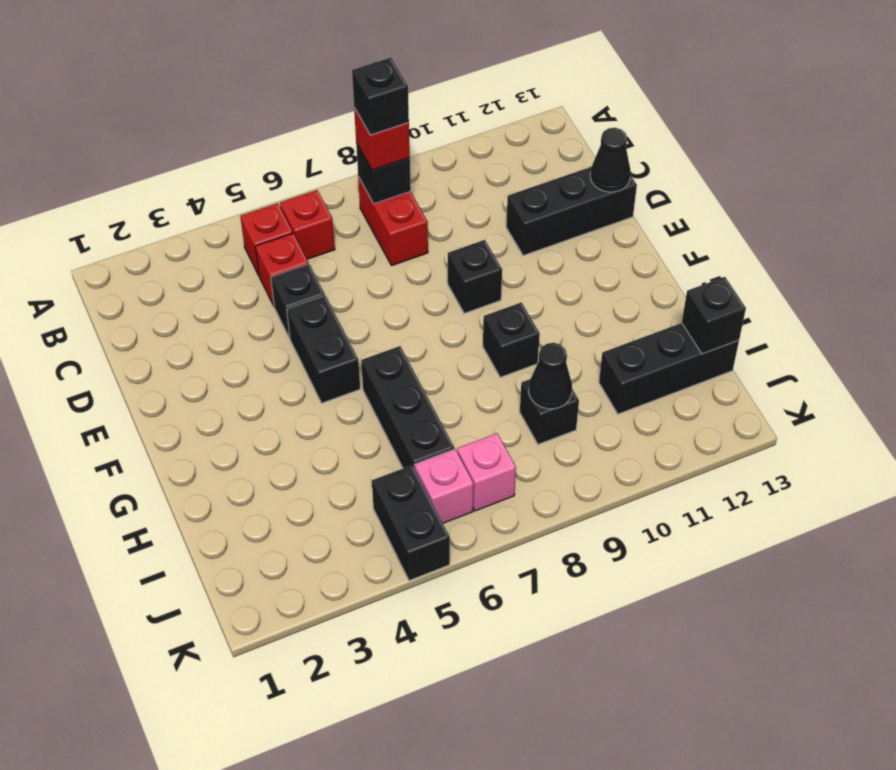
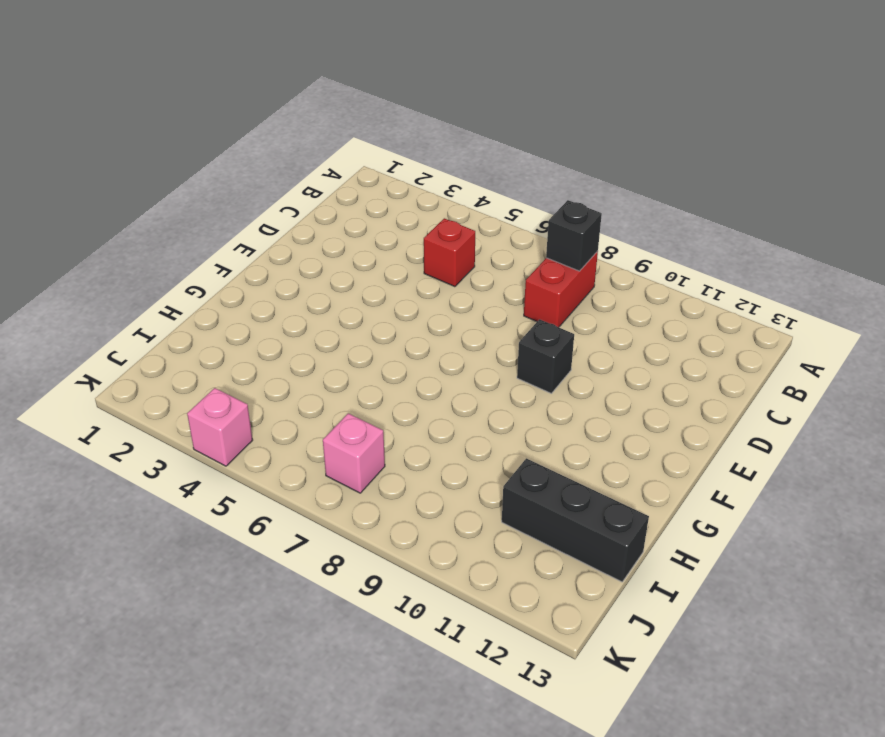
pink 1x1 brick [187,388,253,466] -> pink 1x1 brick moved to [415,449,474,523]
none -> red 1x1 brick [240,203,293,275]
none -> red 1x1 brick [280,190,335,259]
none -> black 1x1 brick [271,264,325,338]

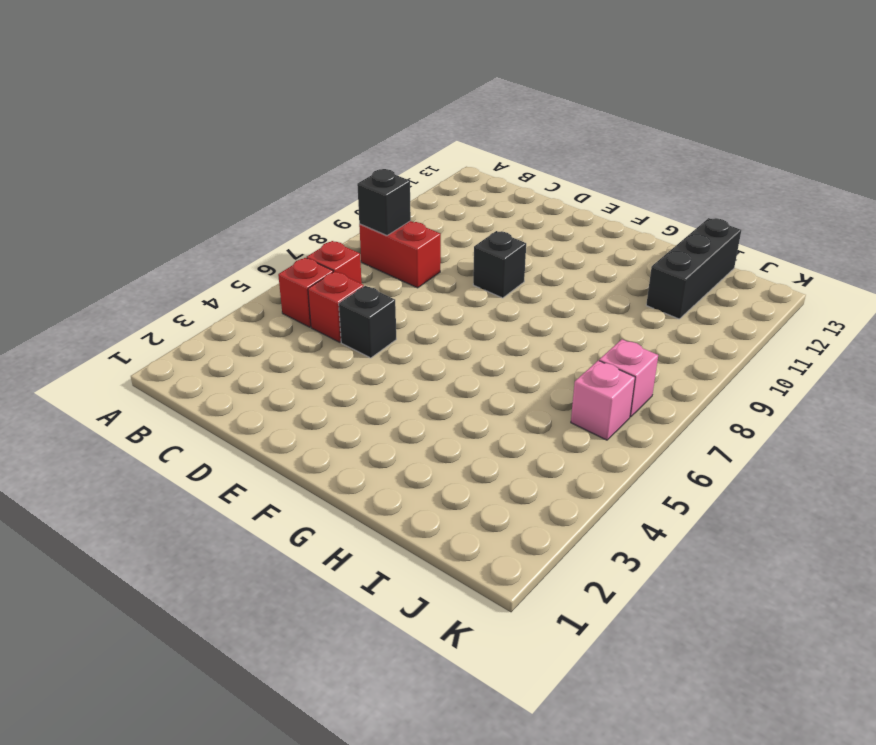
none -> black 1x3 brick [506,167,637,256]
none -> black 1x2 brick [287,296,360,403]
none -> black 1x3 brick [361,346,454,468]

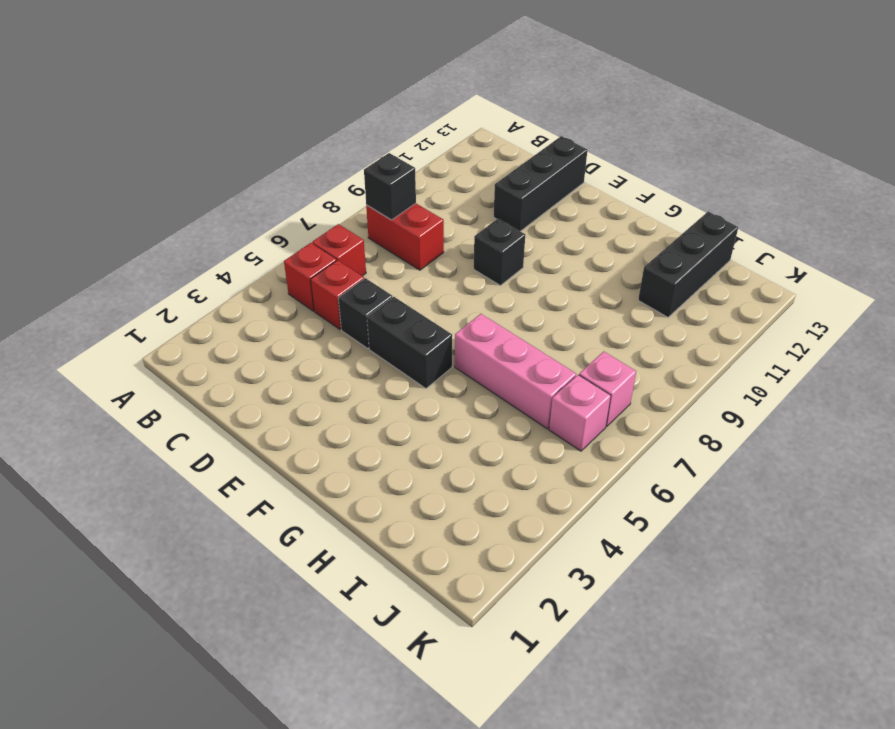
pink 1x3 brick [455,314,576,429] -> black 1x3 brick [361,346,454,468]
none -> black 1x1 brick [483,302,540,377]
none -> black 1x1 brick [520,379,579,444]
none -> black 1x2 brick [372,465,450,581]

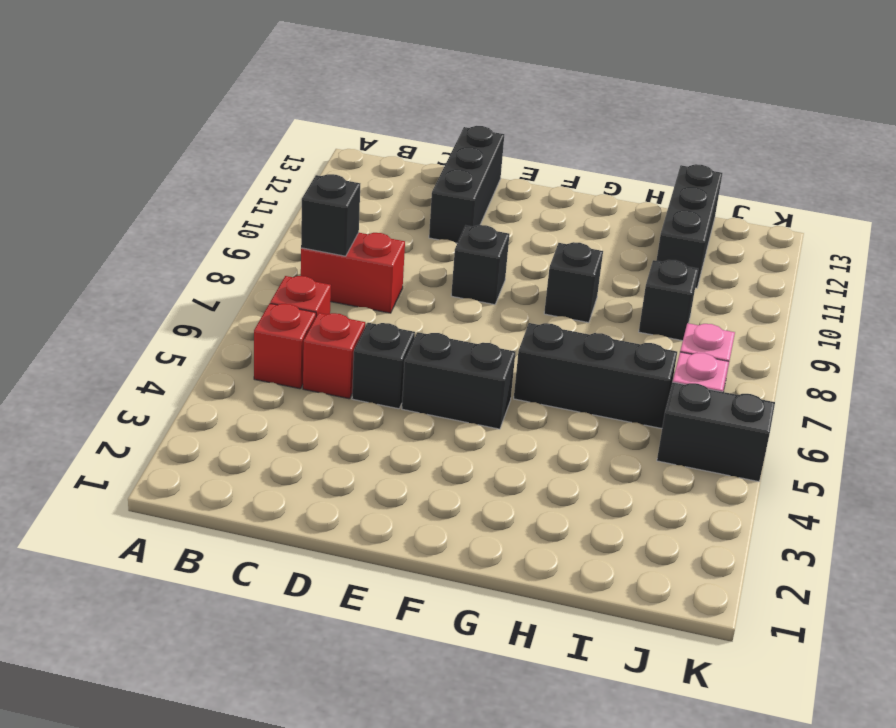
none -> black 1x1 cone [590,128,630,192]
none -> black 1x1 cone [529,343,572,409]
none -> black 1x1 brick [682,277,746,354]

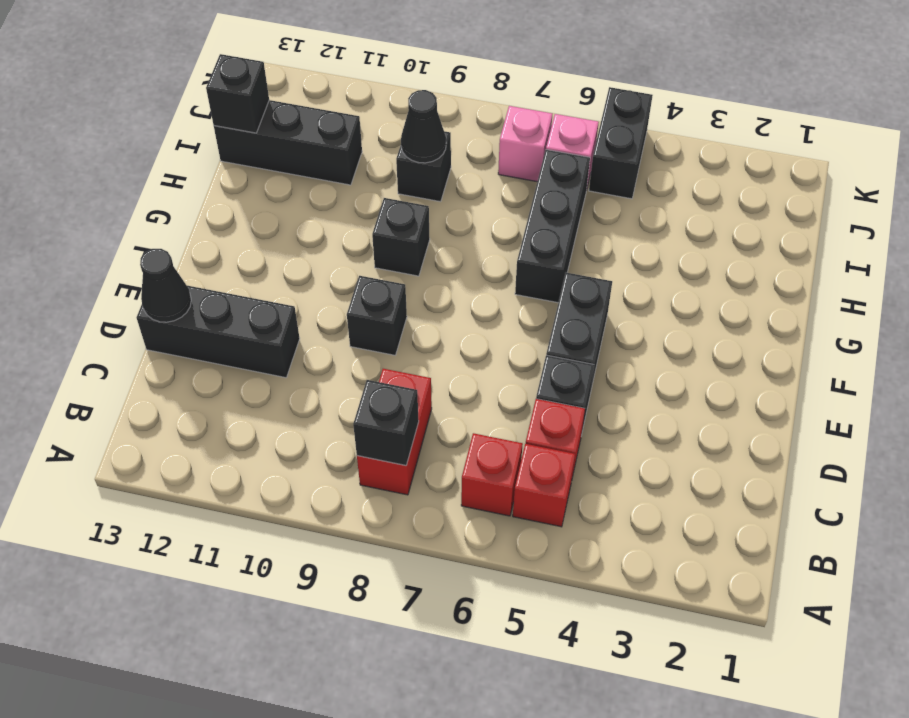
none -> red 1x1 brick [354,108,410,170]
none -> black 1x1 brick [352,58,409,135]

